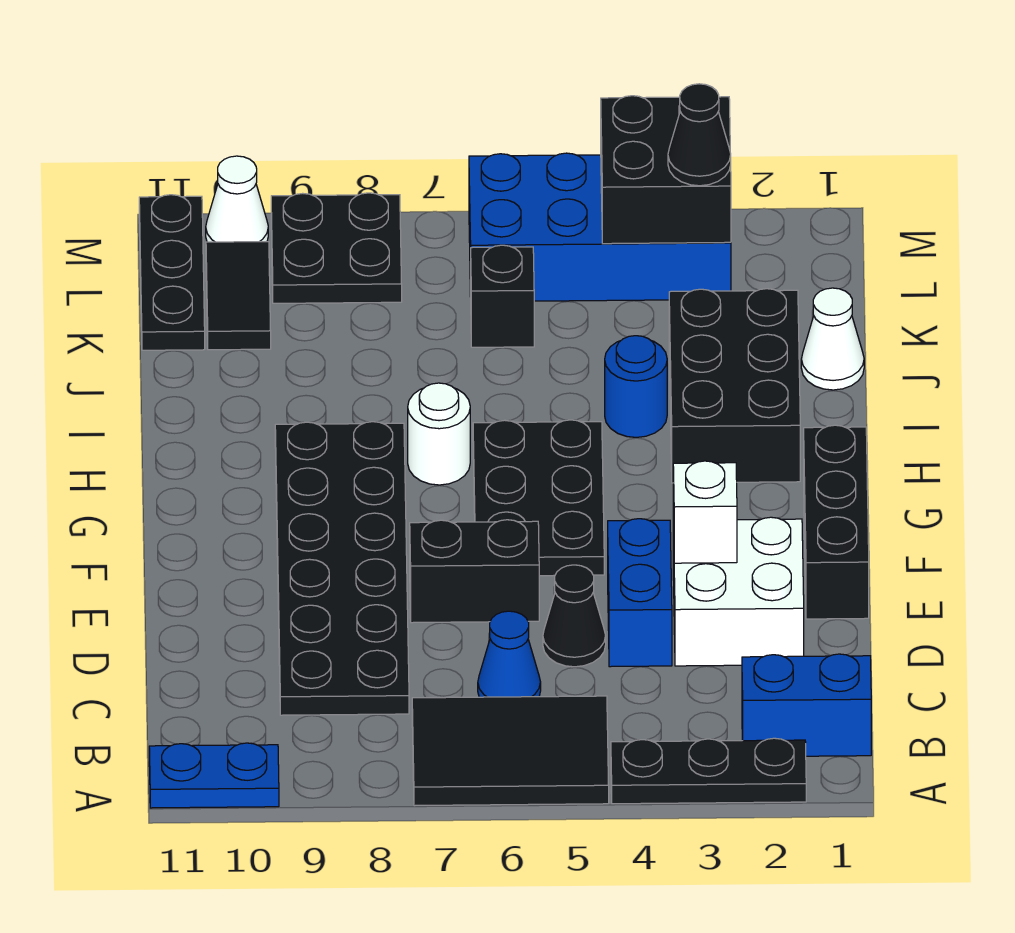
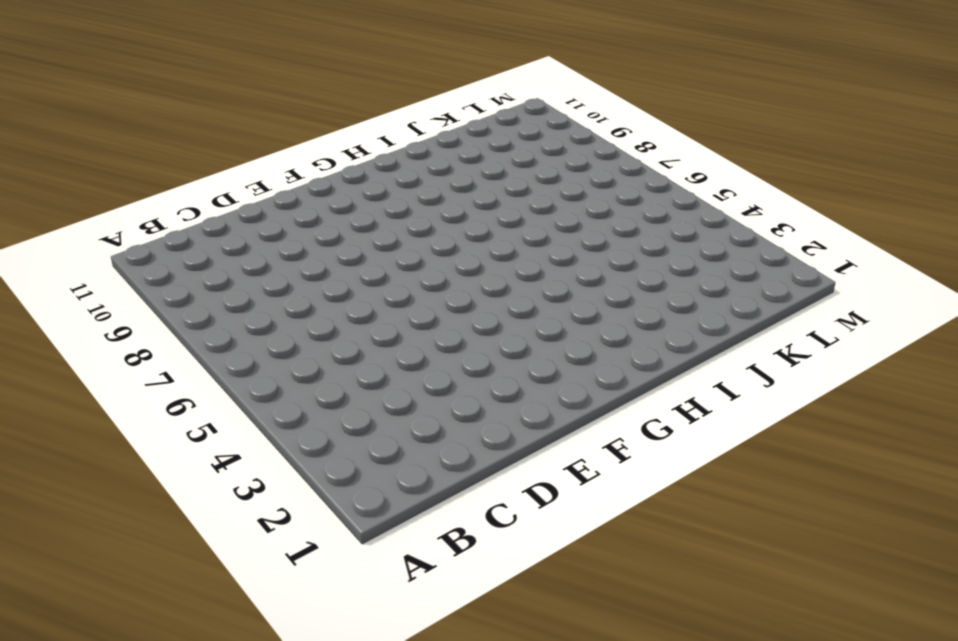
none -> black 1x3 plate [611,738,806,804]
none -> black 2x3 tile [412,696,609,806]
none -> blue 1x2 plate [149,743,279,808]

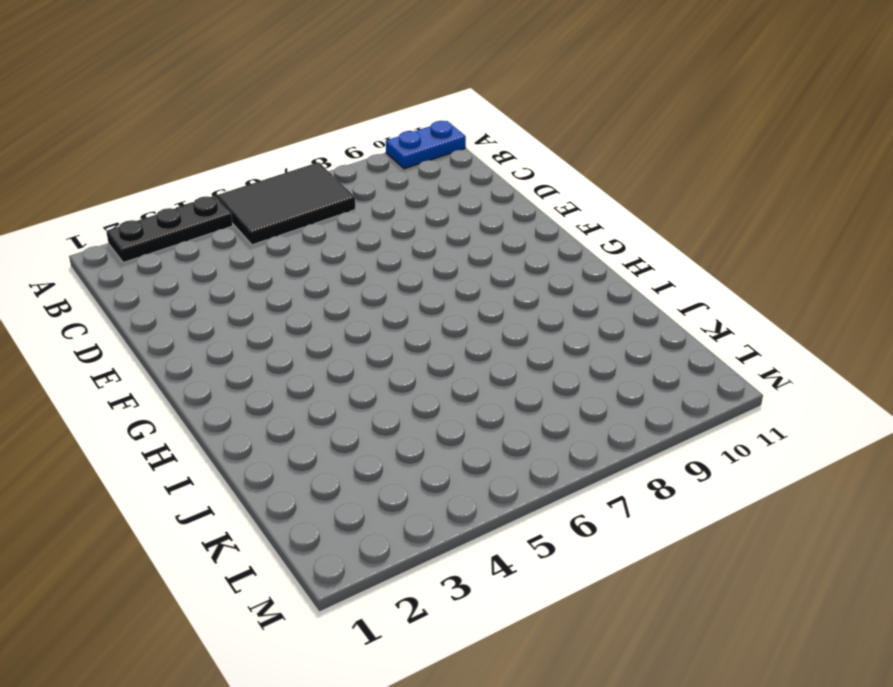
none -> blue 1x2 brick [742,654,871,756]
none -> blue 1x1 cone [478,611,541,697]
none -> black 2x6 plate [275,422,409,715]

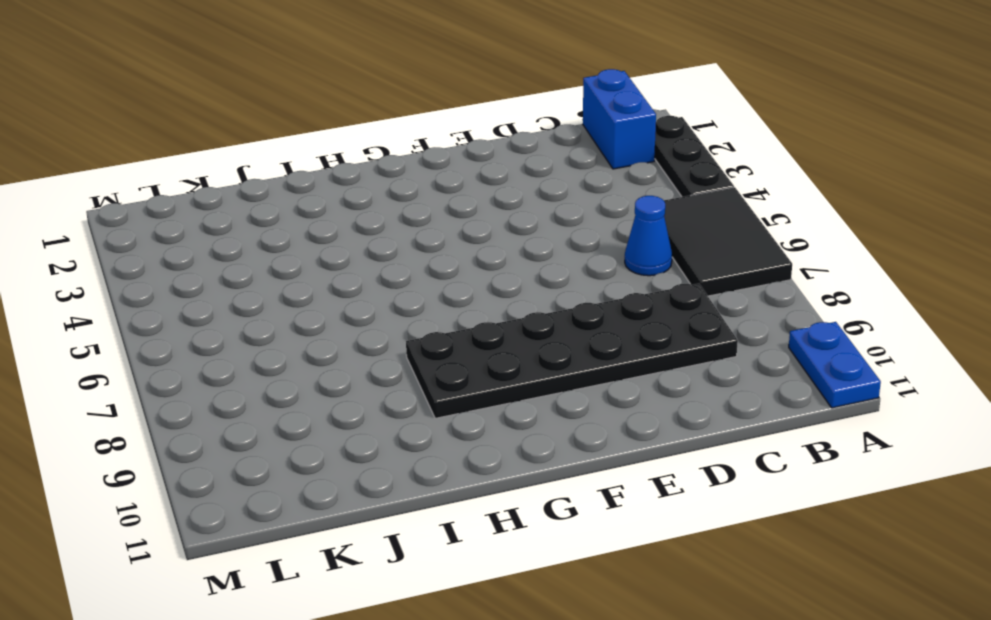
none -> white 2x2 brick [673,517,804,666]
none -> blue 1x2 brick [608,519,672,667]
none -> black 1x1 cone [543,565,606,667]

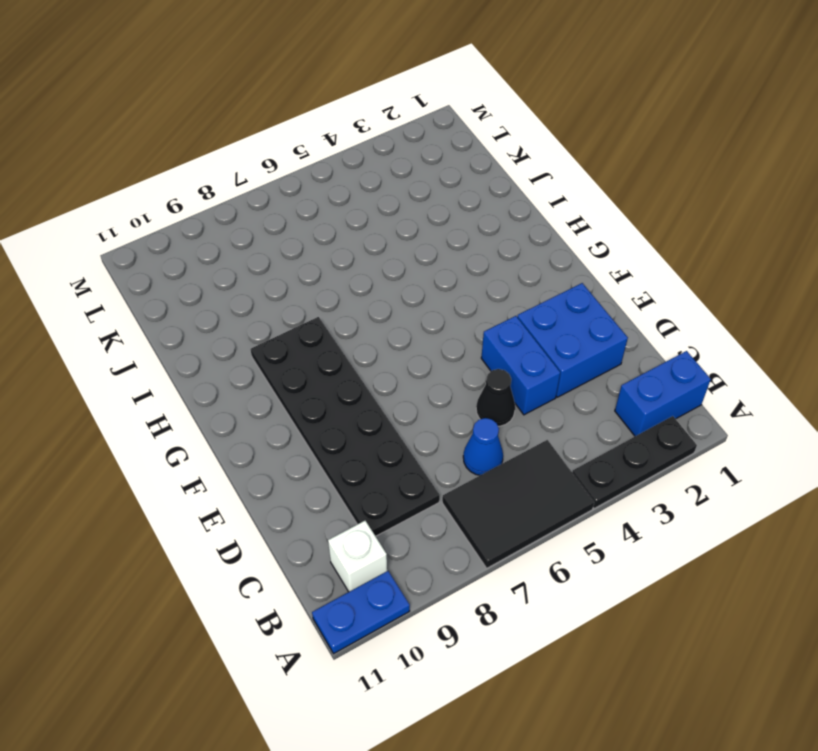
white 1x1 brick [328,521,387,592] -> white 1x1 brick moved to [673,461,737,563]
blue 2x2 brick [517,283,628,397] -> white 2x2 brick [673,517,804,666]
none -> black 1x3 brick [804,425,869,619]
none -> black 1x2 brick [410,520,539,623]
none -> black 2x3 plate [473,420,604,576]

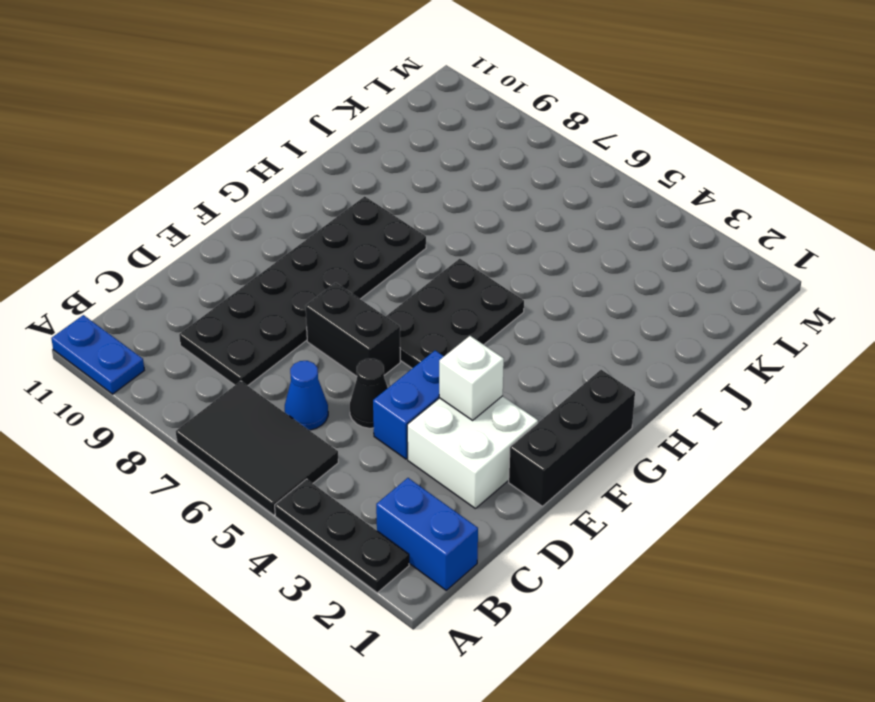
none -> black 2x3 brick [669,289,800,483]
none -> white 1x1 round brick [408,383,470,485]
none -> blue 1x1 round brick [605,336,667,437]

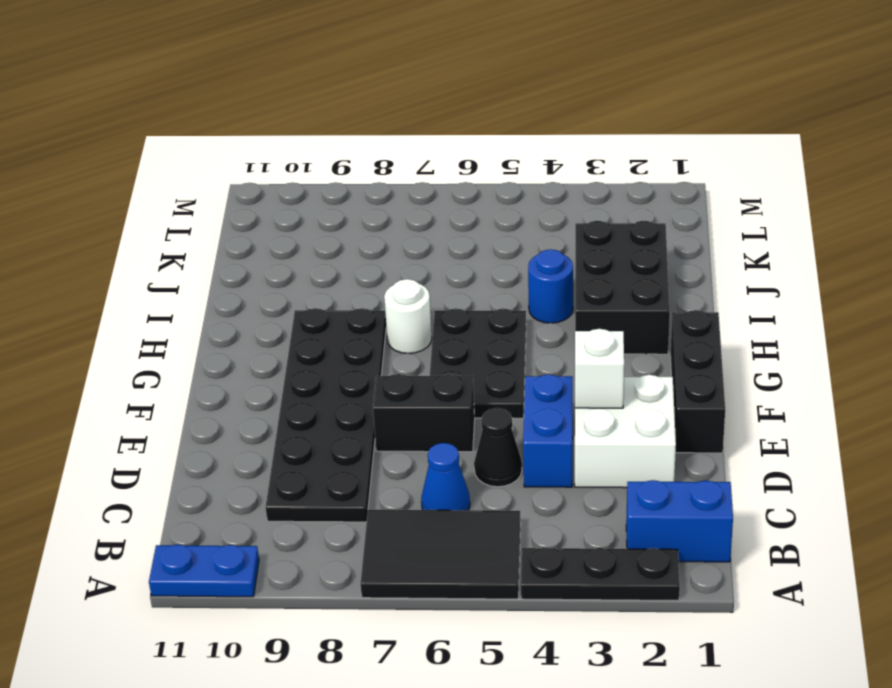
none -> white 1x1 cone [801,288,864,390]
none -> black 1x1 brick [471,245,534,347]
none -> black 1x2 tile [206,242,271,350]

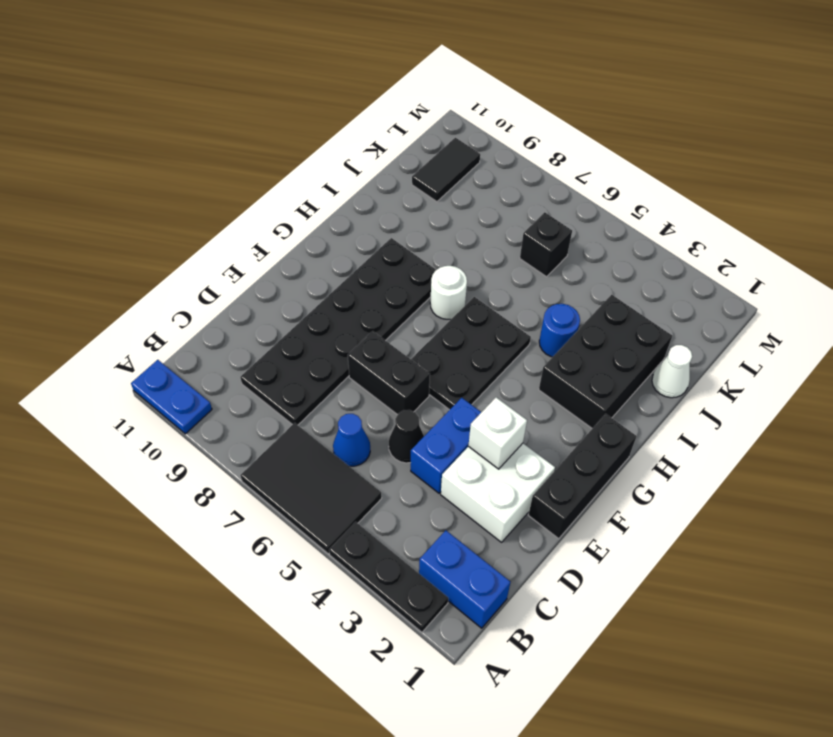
none -> black 1x3 plate [139,195,205,350]
none -> blue 2x4 brick [469,153,731,301]
none -> black 2x2 plate [271,193,402,303]

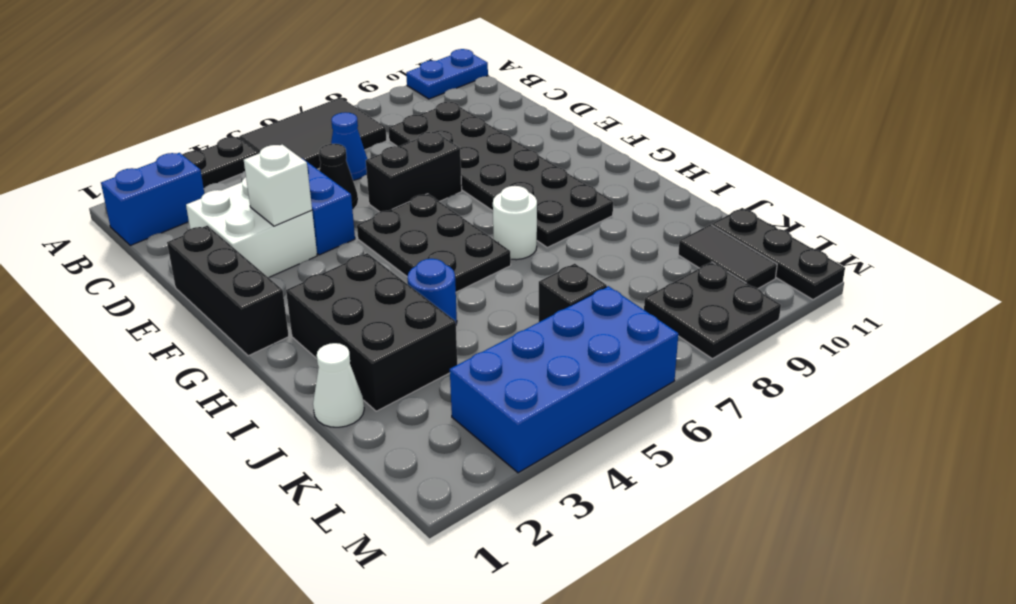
none -> white 1x1 cone [206,156,268,242]
none -> black 2x2 brick [601,96,731,244]
none -> black 1x1 cone [668,84,731,186]

